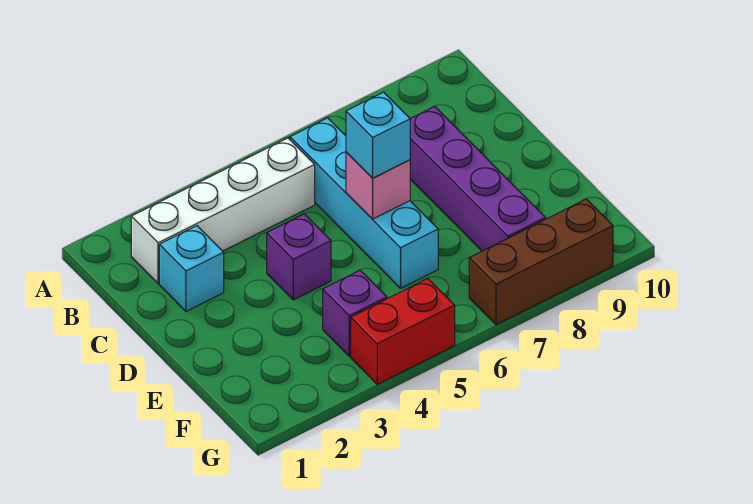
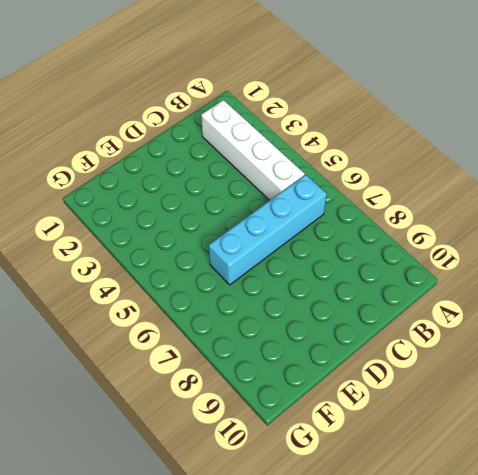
none -> cyan 1x1 brick [159,226,224,311]
none -> purple 1x4 brick [410,107,546,251]

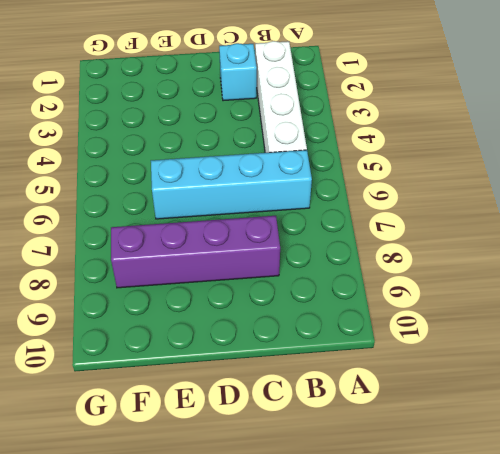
none -> purple 1x1 brick [267,214,331,300]
none -> purple 1x1 brick [323,270,387,356]

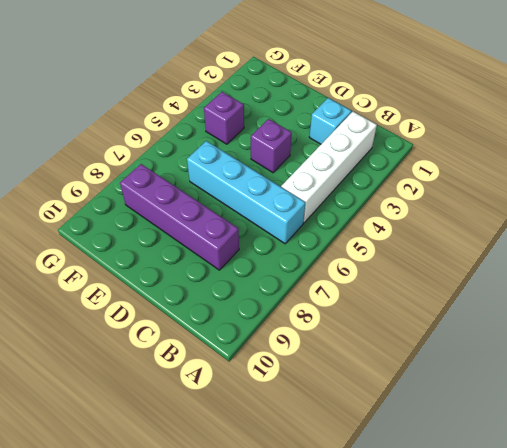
none -> red 1x2 brick [351,279,455,384]
none -> brown 1x3 brick [469,199,613,325]

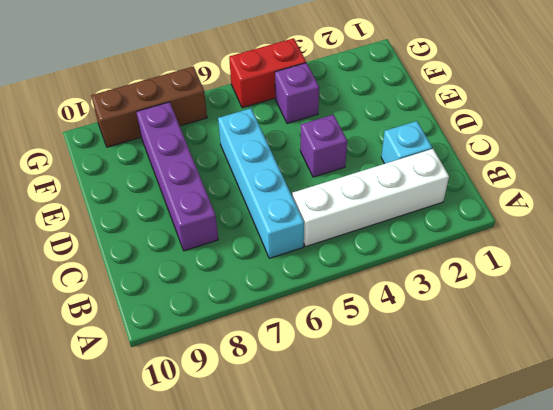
none -> pink 1x1 brick [346,152,410,219]
none -> cyan 1x1 brick [346,92,410,178]

